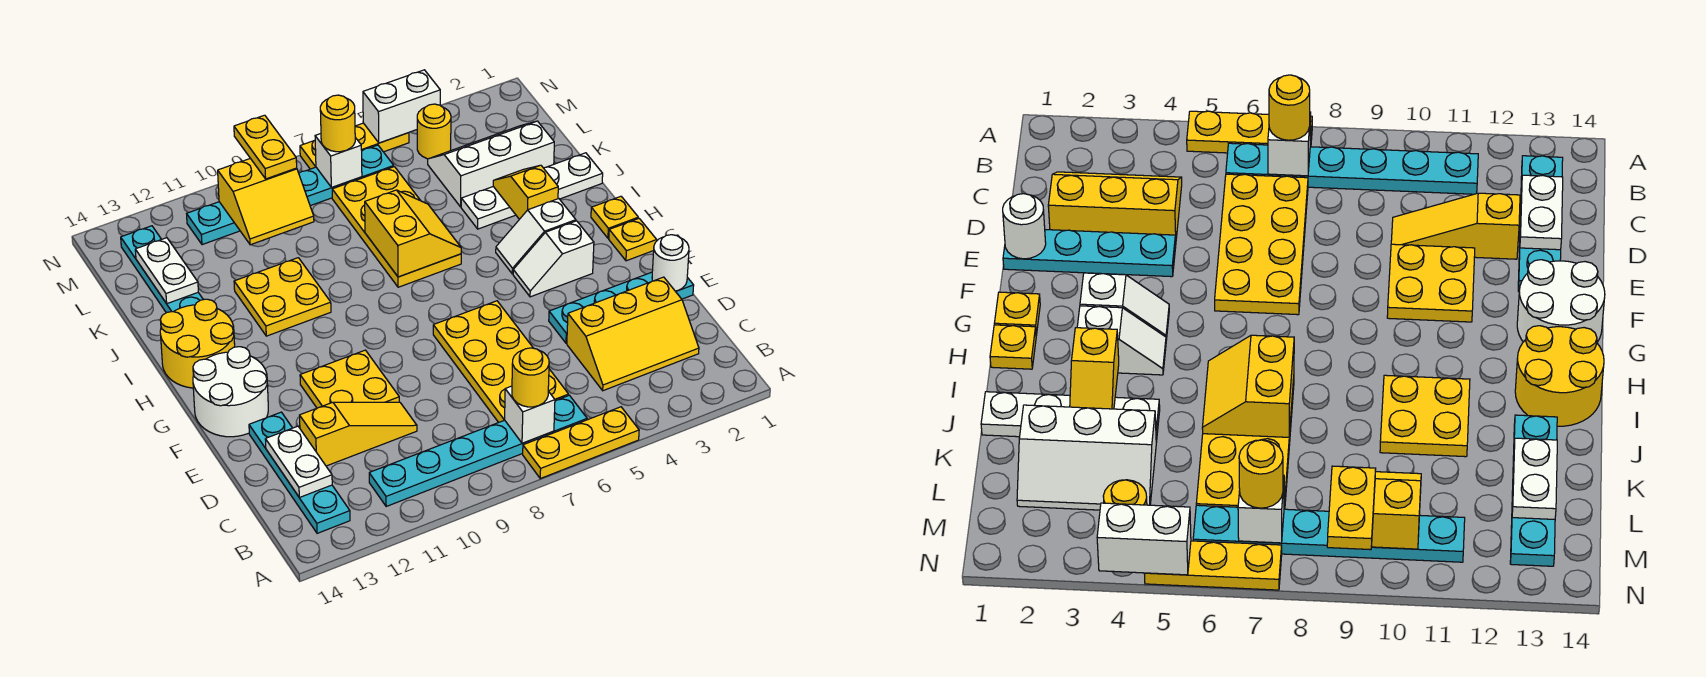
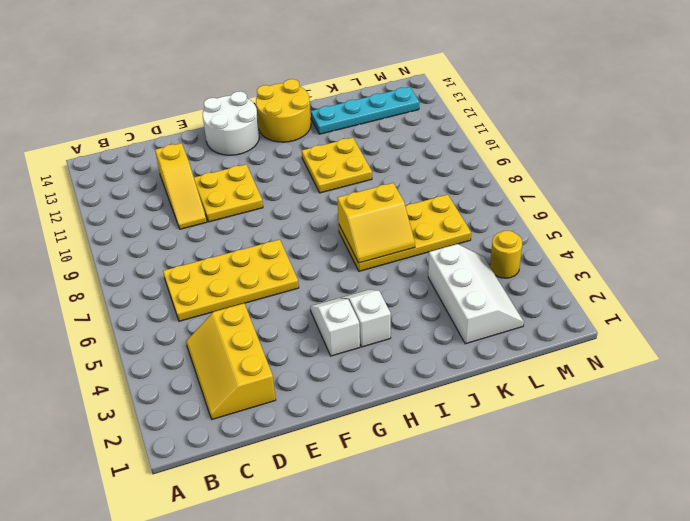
none -> yellow 1x3 plate [523,407,639,478]
none -> cyan 1x6 plate [369,395,587,506]
none -> cyan 1x4 plate [249,412,350,533]
none -> cyan 1x4 plate [549,272,694,343]

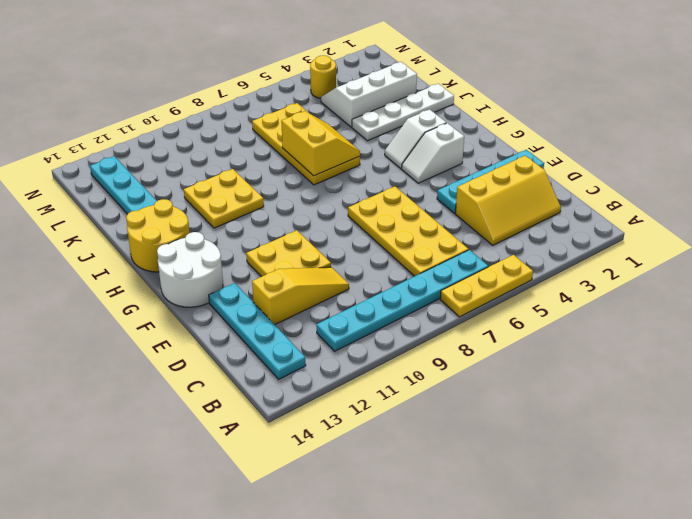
none -> yellow 1x1 plate [609,218,657,261]
none -> yellow 1x1 plate [591,196,638,238]
none -> cyan 1x6 plate [187,145,394,245]
none -> yellow 1x3 plate [300,123,409,169]

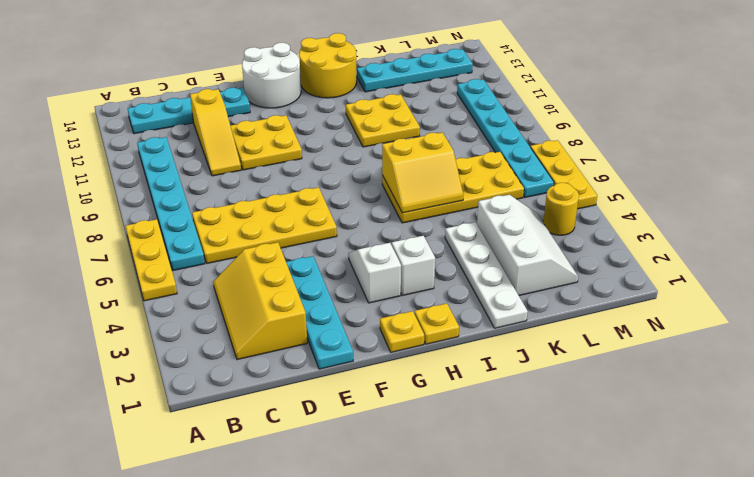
none -> white 1x1 brick [505,386,555,443]
none -> white 1x2 plate [265,426,332,497]
none -> white 1x1 round brick [652,235,689,291]
none -> yellow 1x2 slope [493,165,558,219]

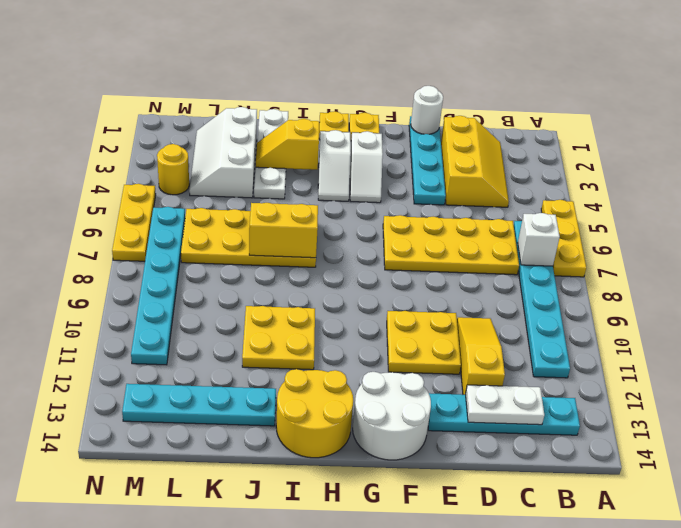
none -> white 1x2 plate [135,238,198,304]
none -> yellow 2x2 slope [218,159,314,245]
none -> white 1x1 brick [315,134,362,187]
none -> white 1x2 brick [363,70,440,143]

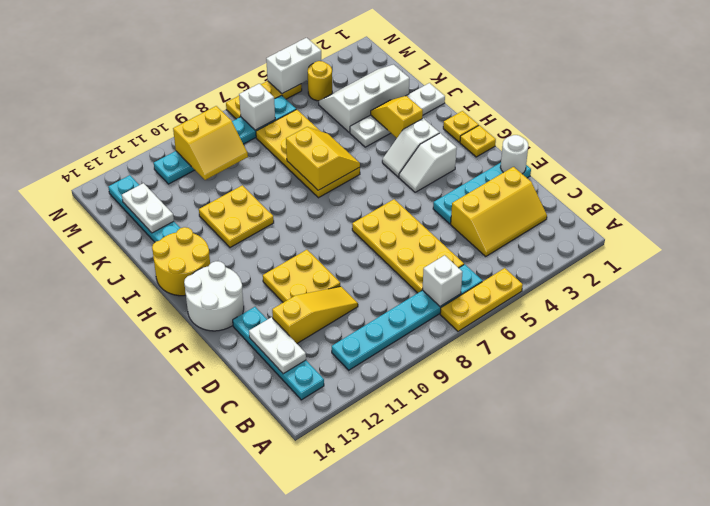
none -> yellow 1x1 round brick [512,348,549,407]
none -> yellow 1x1 round brick [320,95,355,152]
none -> yellow 1x2 plate [234,115,297,179]

